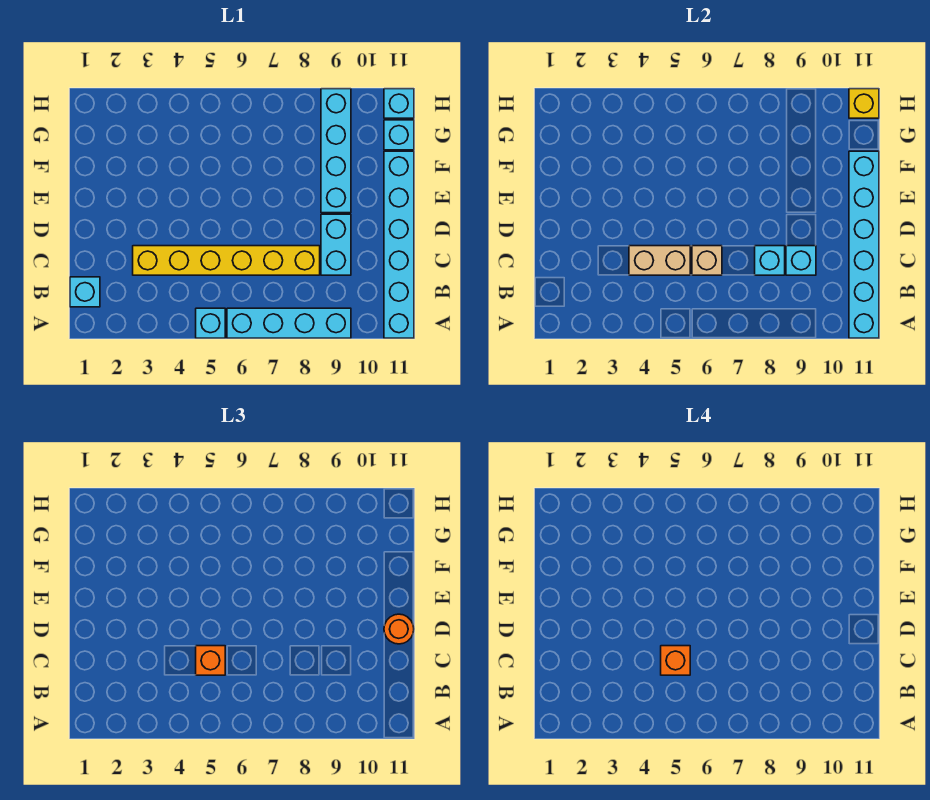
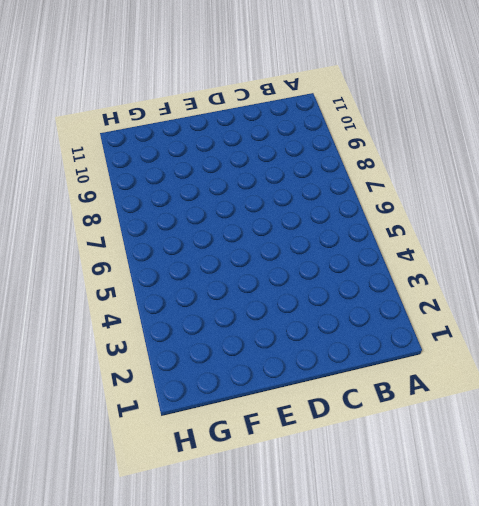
none -> cyan 1x1 brick [196,308,225,338]
none -> cyan 1x4 brick [227,308,351,338]
none -> cyan 1x6 brick [384,151,414,338]

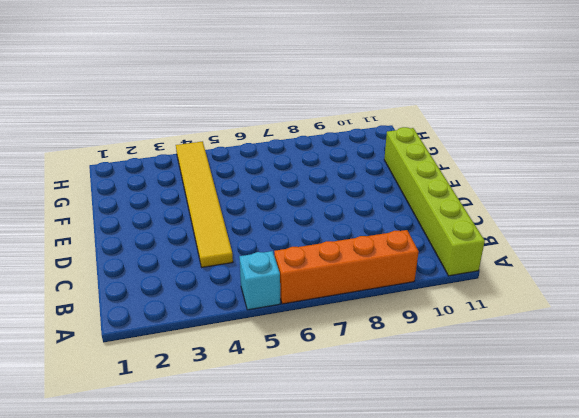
orange 1x4 brick [274,230,419,304] -> cyan 1x4 brick [227,308,351,338]
lime 1x6 brick [384,127,485,276] -> cyan 1x6 brick [384,151,414,338]
yellow 1x6 tile [176,141,233,267] -> yellow 1x6 brick [133,246,320,275]
none -> cyan 1x1 brick [70,277,100,307]
none -> cyan 1x2 brick [321,214,351,275]
none -> cyan 1x4 brick [321,89,351,213]

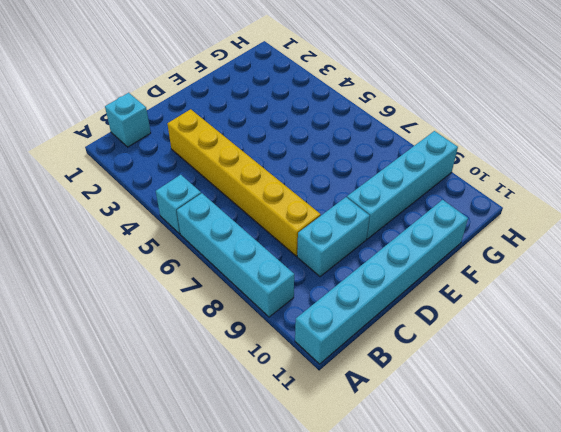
none -> cyan 1x1 brick [384,120,414,150]
none -> cyan 1x1 brick [384,89,414,118]
none -> cyan 1x6 brick [849,151,879,338]

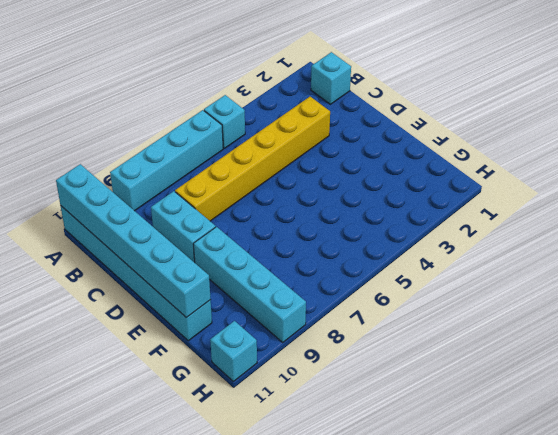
none -> cyan 1x1 brick [384,120,414,150]
none -> tan 1x2 brick [629,246,690,275]
none -> tan 1x1 brick [692,246,722,275]

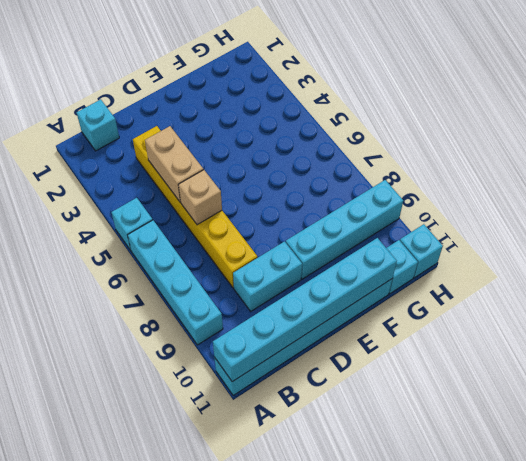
none -> cyan 1x1 brick [755,246,785,275]
none -> cyan 1x1 brick [786,246,816,275]
none -> yellow 1x1 brick [849,89,879,118]

